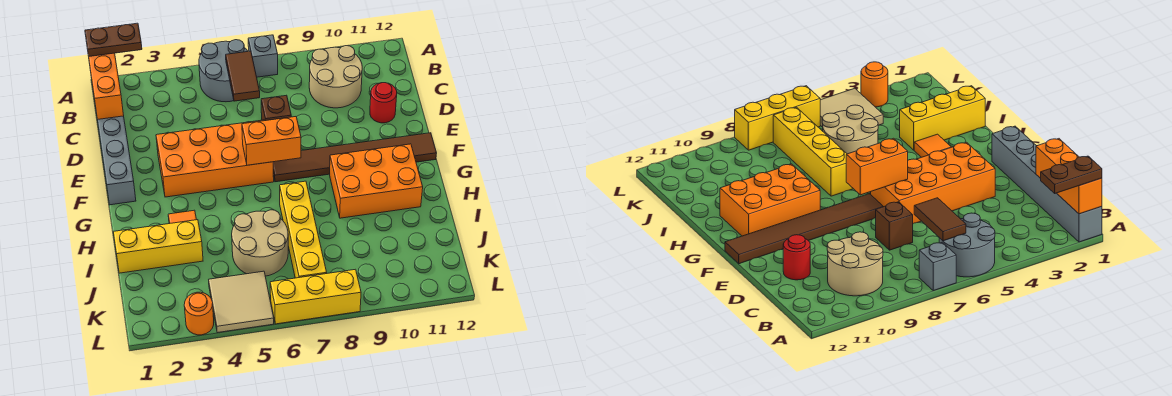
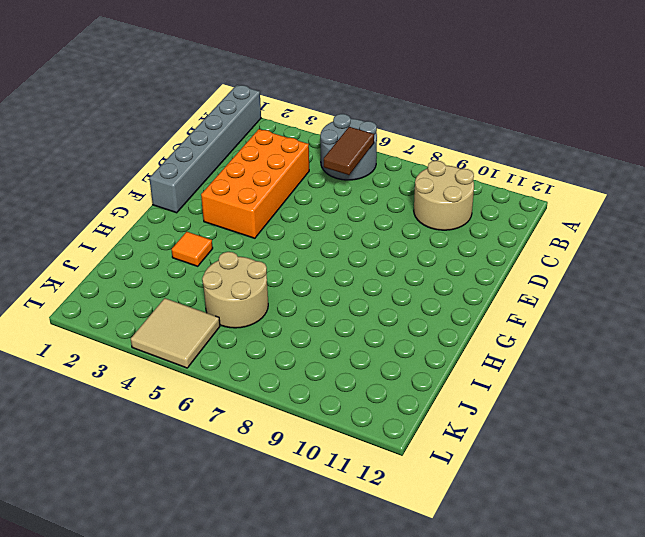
orange 2x4 brick [201,129,309,238] -> orange 2x4 brick turned to [156,120,274,197]
none -> grey 1x1 brick [248,35,278,77]
none -> brown 1x1 brick [261,95,291,121]
none -> red 1x1 round brick [370,83,397,123]

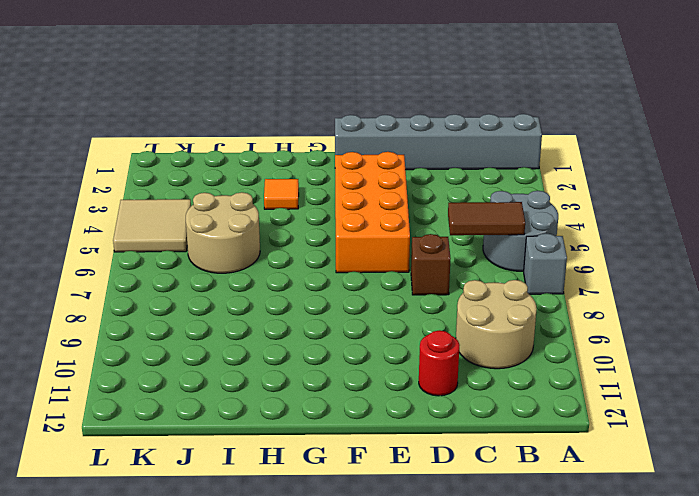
none -> brown 1x6 tile [273,133,437,182]
none -> orange 2x3 brick [330,144,423,218]
none -> yellow 1x4 brick [280,181,327,278]

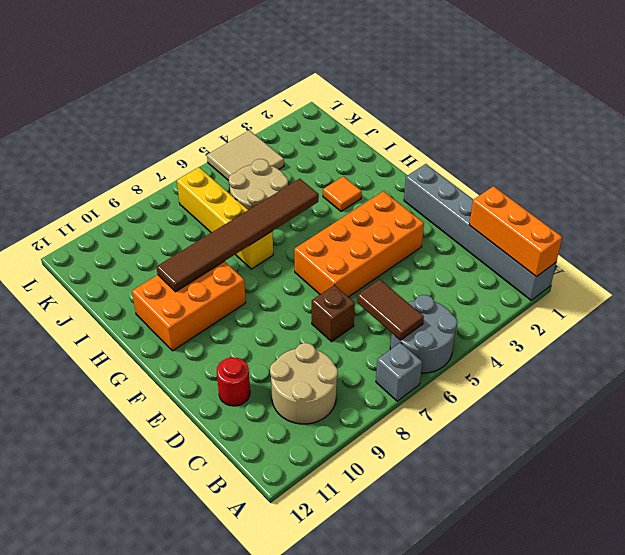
brown 1x6 tile [156,179,319,292] -> brown 1x6 tile moved to [273,133,437,182]
none -> yellow 1x3 brick [113,220,203,273]
none -> orange 1x1 round brick [184,292,214,335]
none -> yellow 1x3 brick [270,269,361,324]

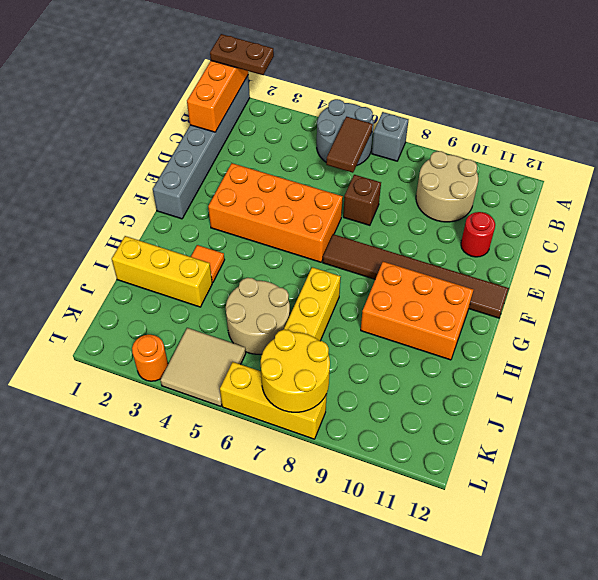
yellow 2x2 round brick [261,330,330,412] -> none
none -> orange 1x2 brick [242,117,301,165]

